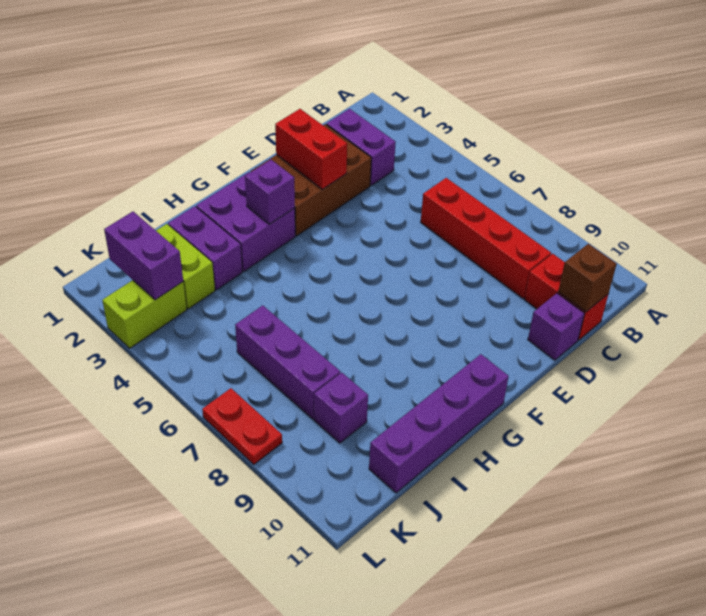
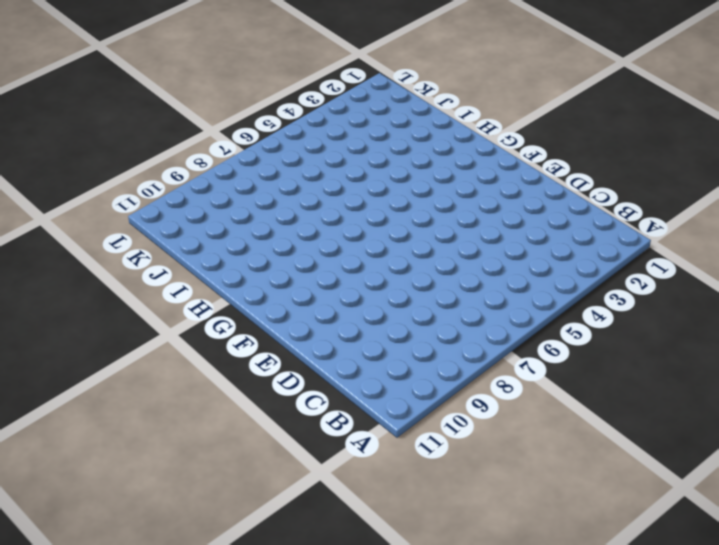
none -> purple 1x2 brick [326,109,396,185]
none -> red 1x4 brick [421,178,551,298]
none -> red 1x2 brick [524,254,608,340]

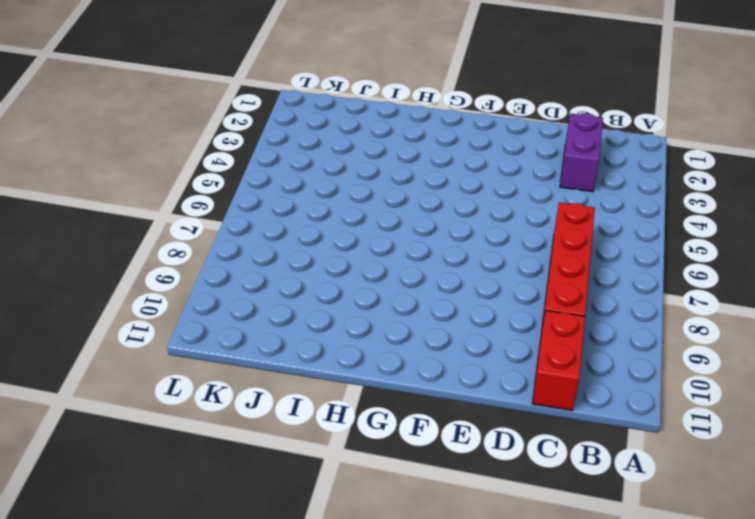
none -> brown 2x3 brick [250,124,371,236]
none -> purple 1x1 brick [528,293,585,360]
none -> purple 2x2 brick [196,172,295,271]

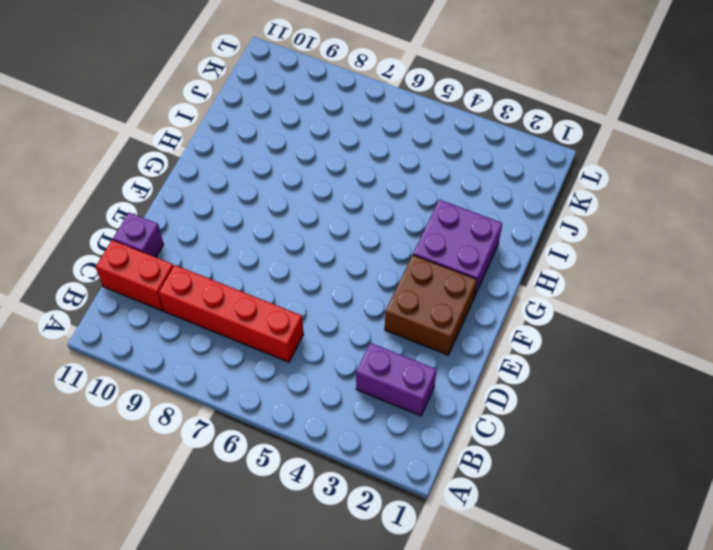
brown 2x2 brick [385,255,477,355] -> brown 2x3 brick [250,124,371,236]
none -> purple 1x4 brick [369,354,509,493]
none -> purple 1x2 brick [168,206,242,290]
none -> lime 1x2 brick [156,224,215,309]

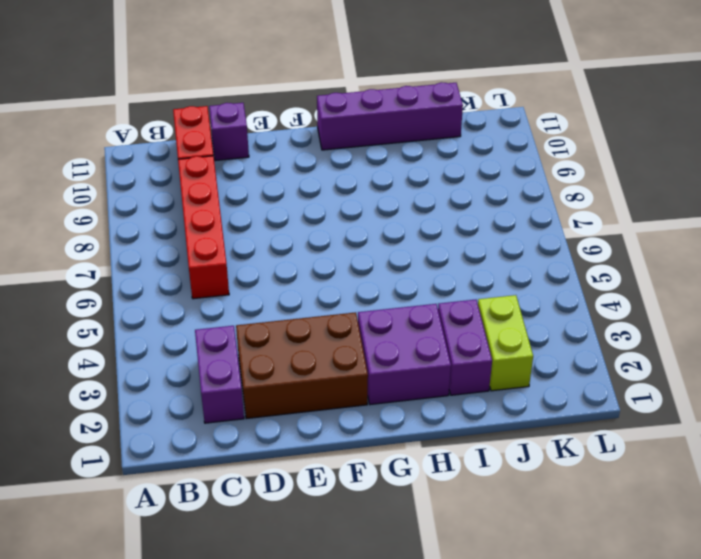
none -> purple 1x3 brick [235,305,340,419]
none -> purple 1x1 brick [314,373,368,443]
none -> lime 1x2 brick [102,280,187,348]

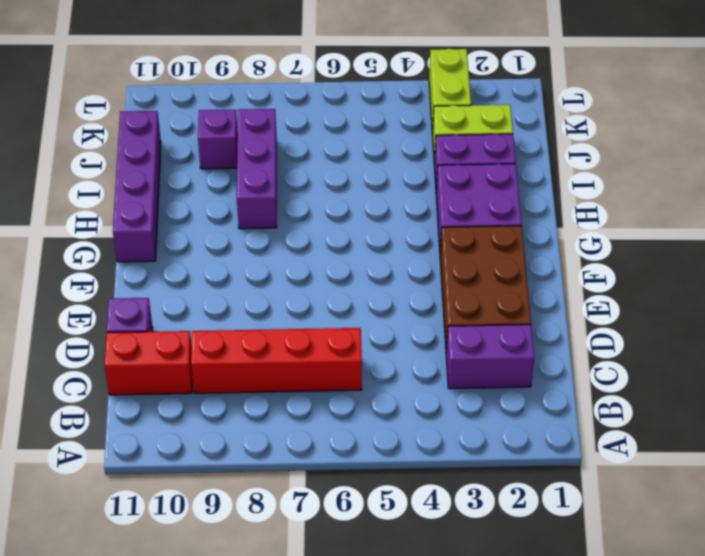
purple 1x3 brick [237,109,277,229] -> purple 1x3 brick turned to [235,305,340,419]
none -> red 1x2 plate [202,388,282,464]
none -> brown 1x1 brick [558,244,617,312]
none -> red 1x2 brick [275,109,347,189]

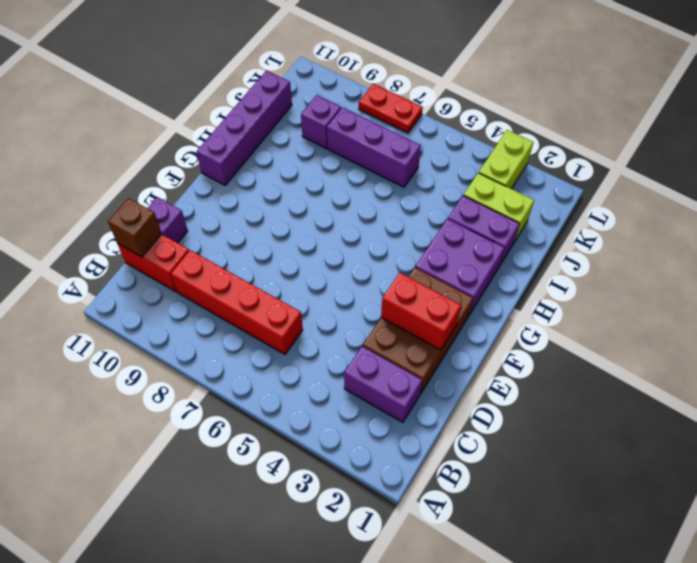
none -> purple 1x1 brick [245,160,295,224]
none -> purple 1x2 brick [104,212,183,300]

